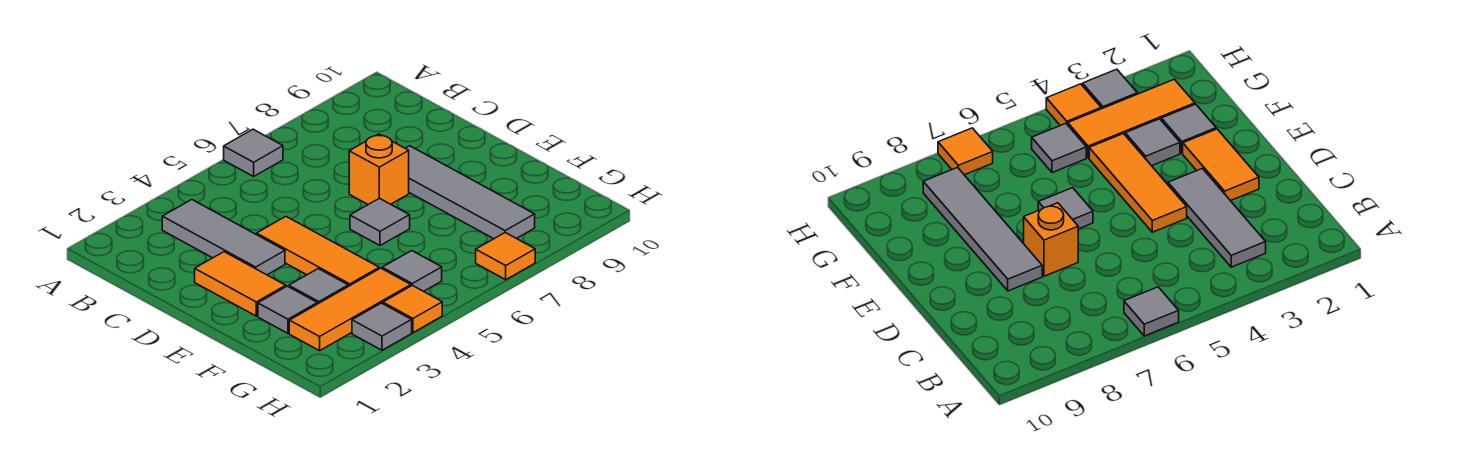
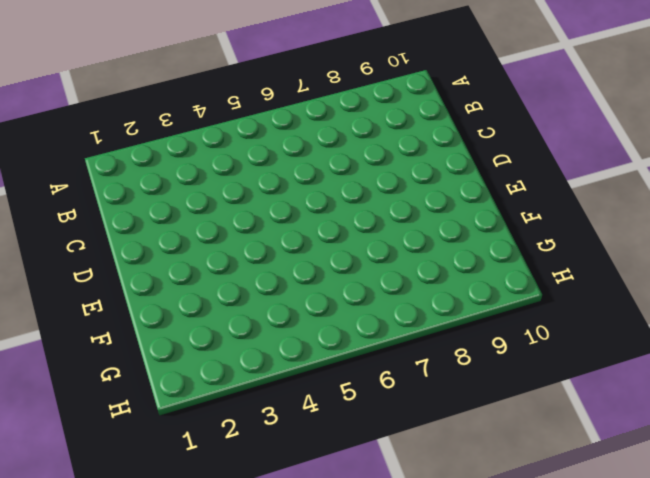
none -> grey 1x1 tile [224,129,283,176]
none -> grey 1x3 tile [162,200,285,275]
none -> orange 1x2 tile [195,252,286,316]

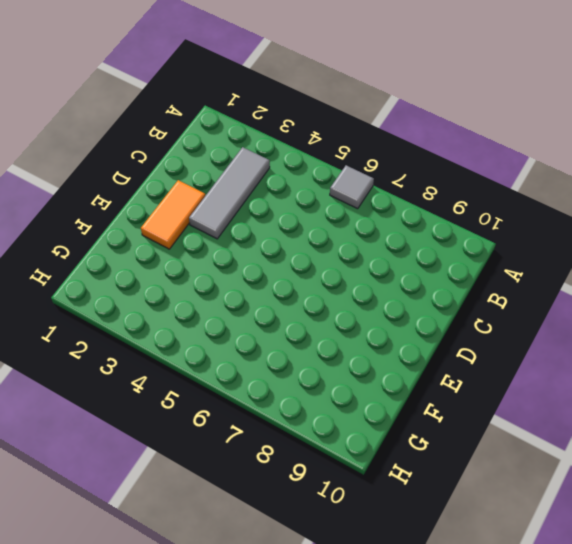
none -> orange 1x3 tile [257,217,379,286]
none -> orange 1x1 brick [349,134,409,204]
none -> grey 1x4 tile [405,146,535,239]

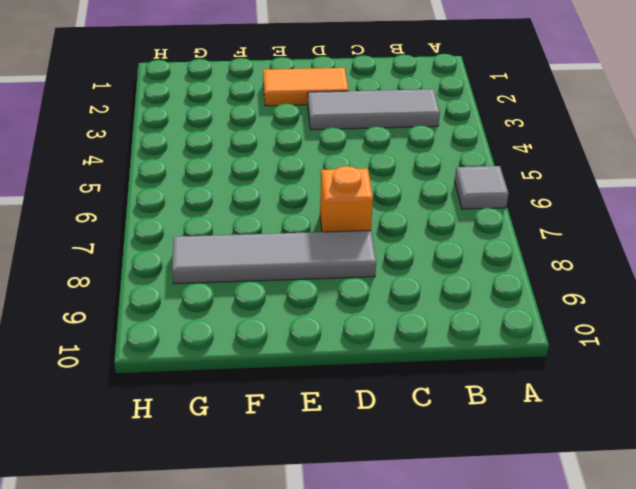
none -> orange 1x3 tile [257,217,379,286]
none -> grey 1x1 tile [350,198,410,245]
none -> grey 1x1 tile [258,286,317,333]

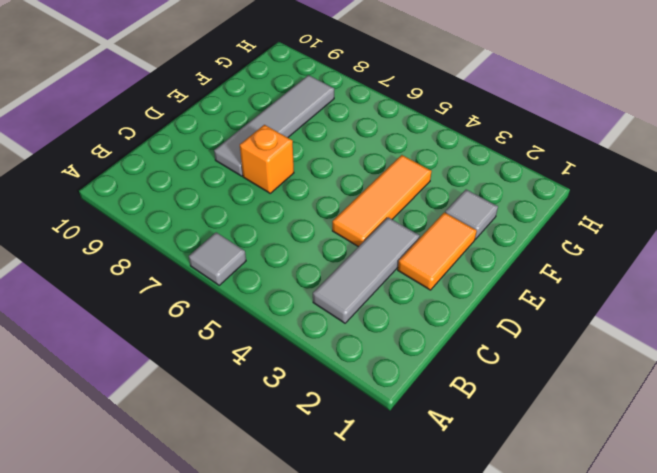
none -> grey 1x1 tile [350,198,410,245]
none -> grey 1x1 tile [289,269,348,304]
none -> orange 1x3 tile [289,268,411,351]

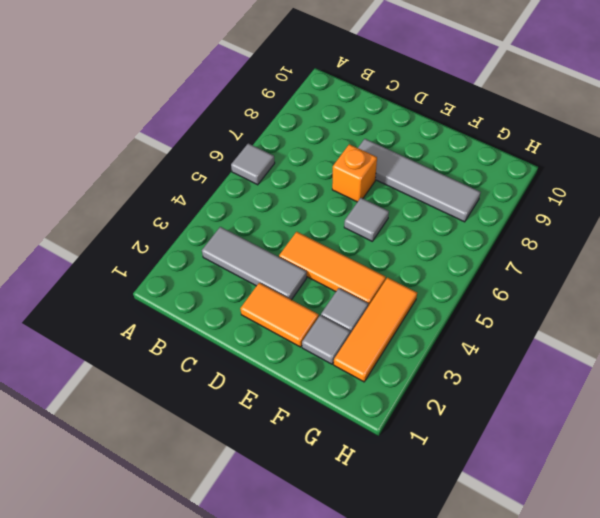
none -> grey 1x1 tile [382,251,442,291]
none -> grey 1x1 tile [352,303,412,350]
none -> orange 1x1 tile [383,285,442,333]

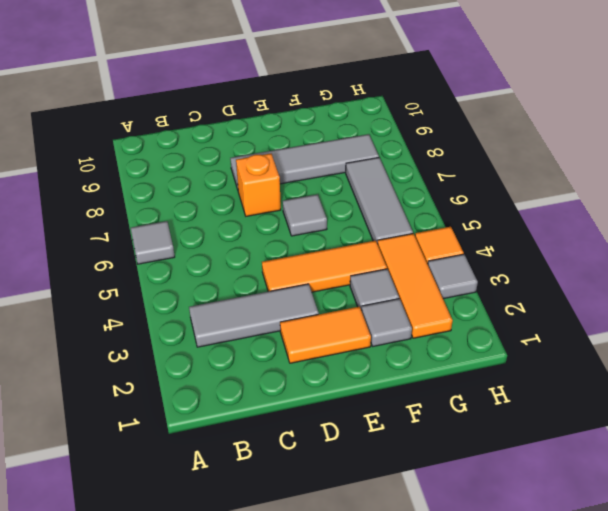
grey 1x3 tile [346,158,413,244] -> grey 1x1 tile [382,251,442,291]
none -> orange 1x1 tile [476,233,535,280]

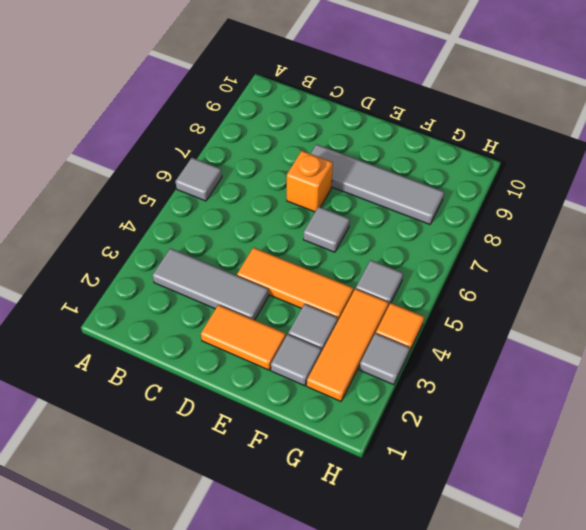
none -> orange 1x1 tile [476,233,535,280]

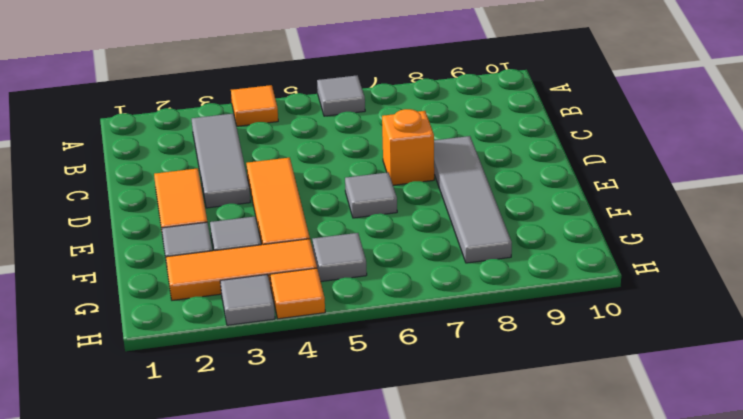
orange 1x1 tile [231,85,278,126] -> orange 1x1 tile moved to [476,233,535,280]

